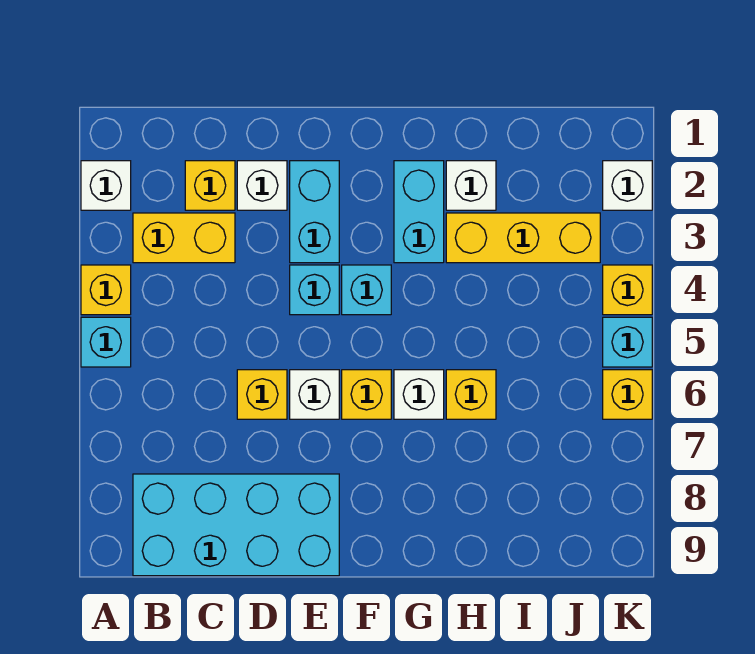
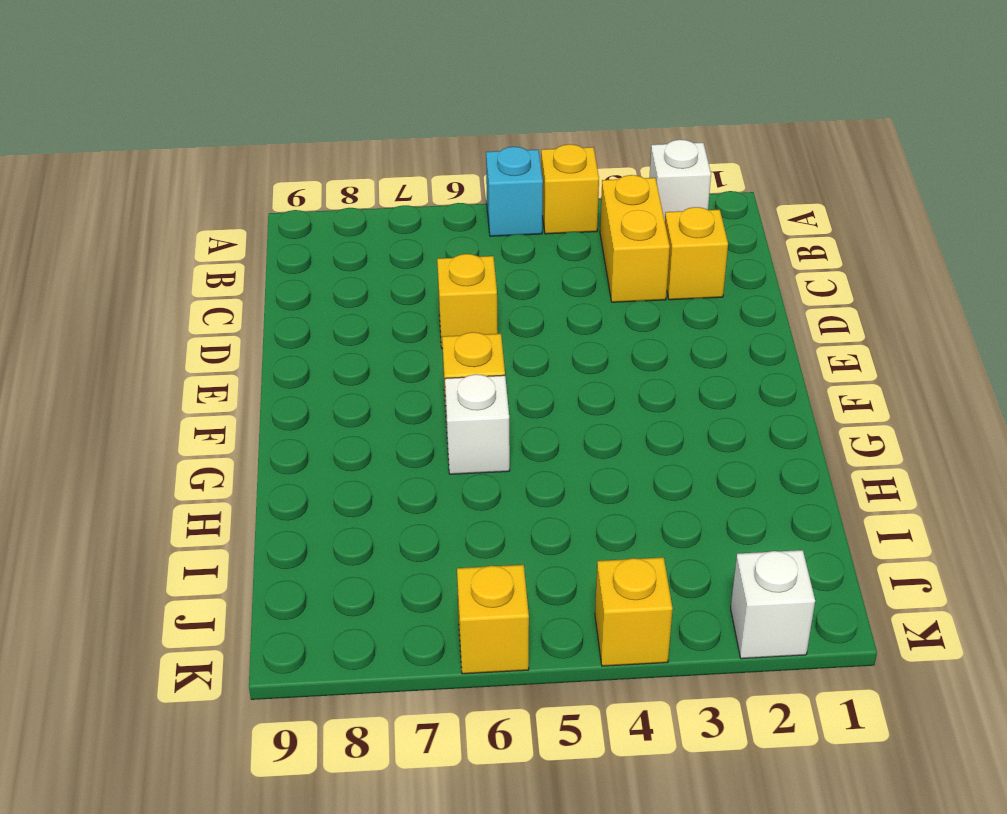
none -> cyan 2x4 brick [133,474,339,576]
none -> white 1x1 brick [237,161,287,210]
none -> cyan 1x2 brick [290,161,339,263]

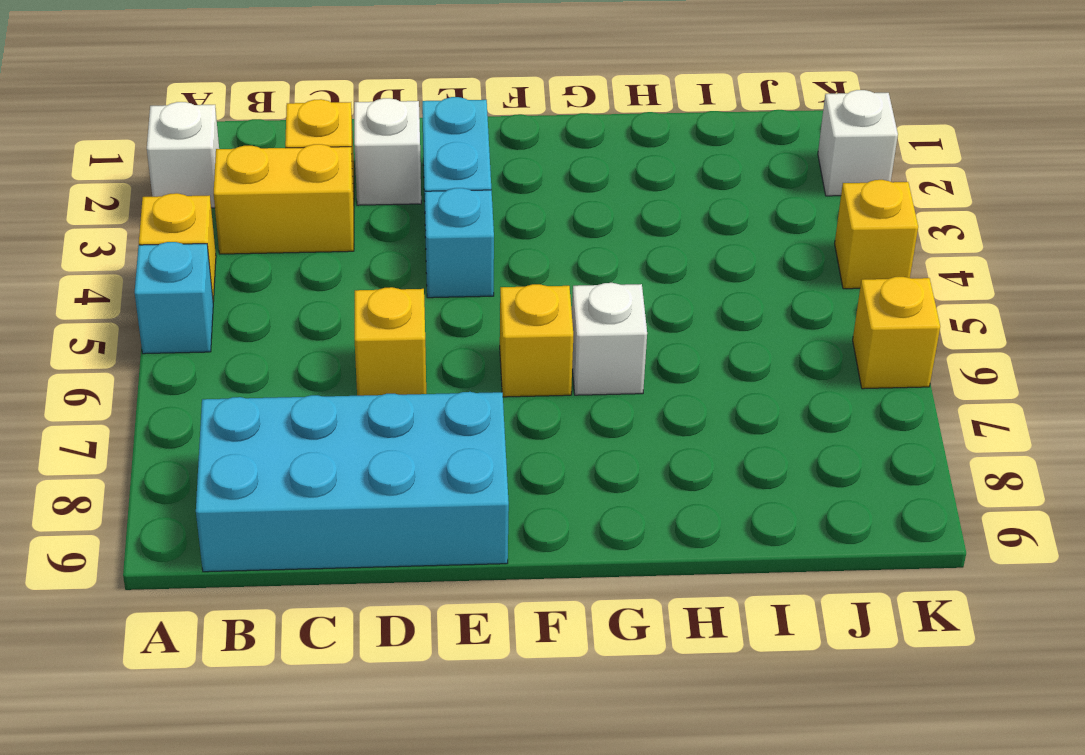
none -> white 1x1 brick [290,370,339,419]
none -> cyan 1x1 brick [342,265,391,315]
none -> cyan 1x2 brick [394,161,444,263]

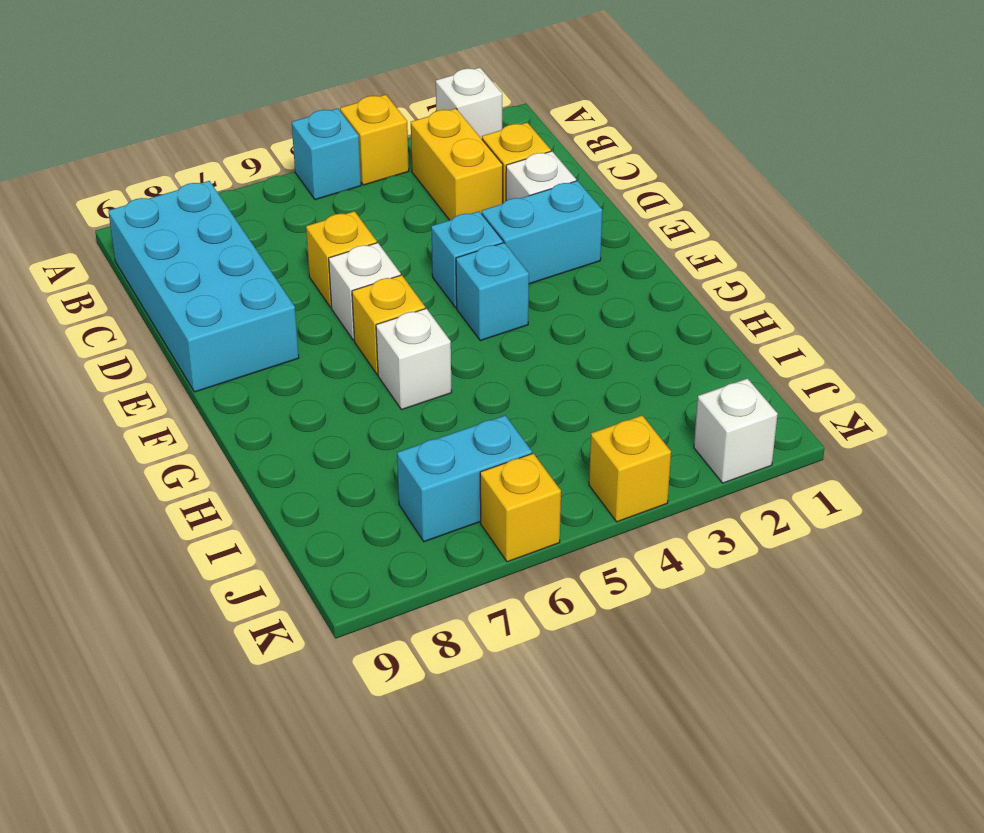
cyan 1x2 brick [397,415,532,542] -> cyan 1x2 brick moved to [394,161,444,263]
none -> white 1x1 brick [446,161,496,210]
none -> yellow 1x3 brick [446,213,600,263]
none -> yellow 1x1 brick [446,370,496,419]

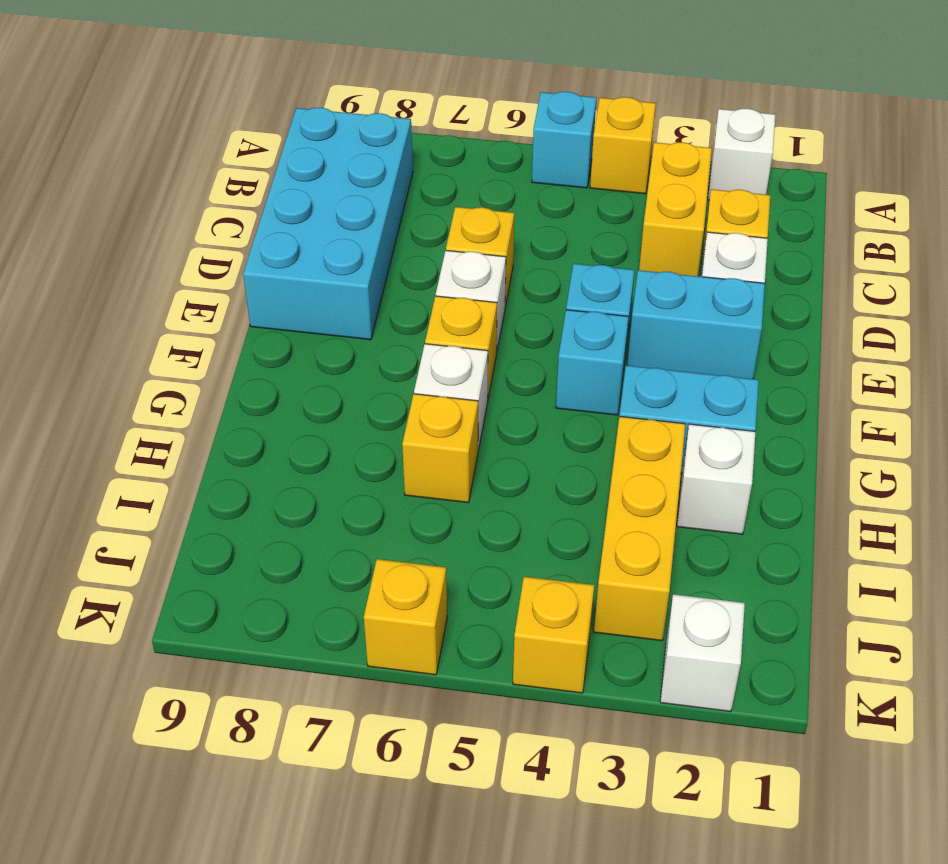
none -> cyan 1x1 brick [603,317,652,367]

